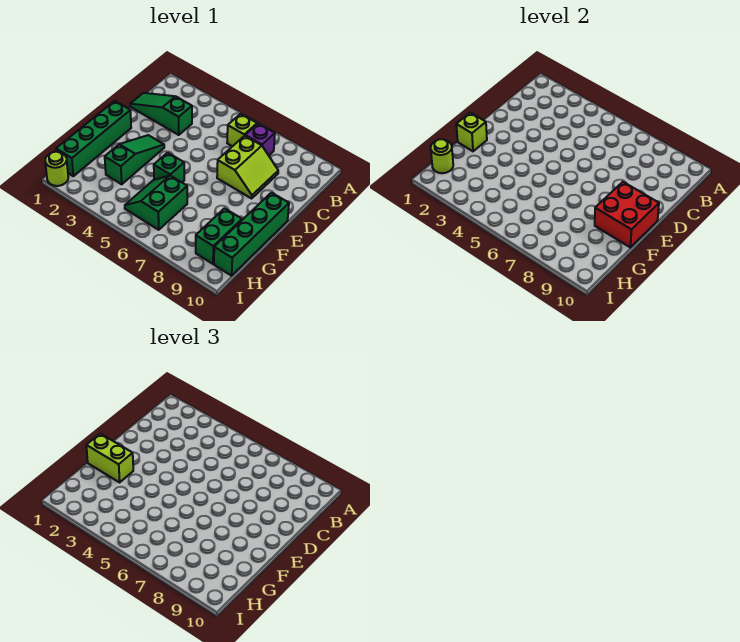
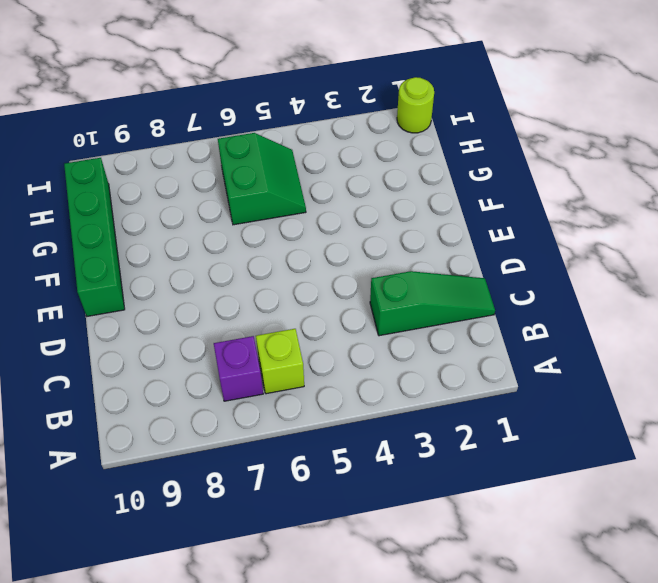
none -> lime 2x2 slope [217,136,278,198]
none -> green 1x4 brick [56,101,131,176]
none -> green 1x3 slope [105,135,164,184]

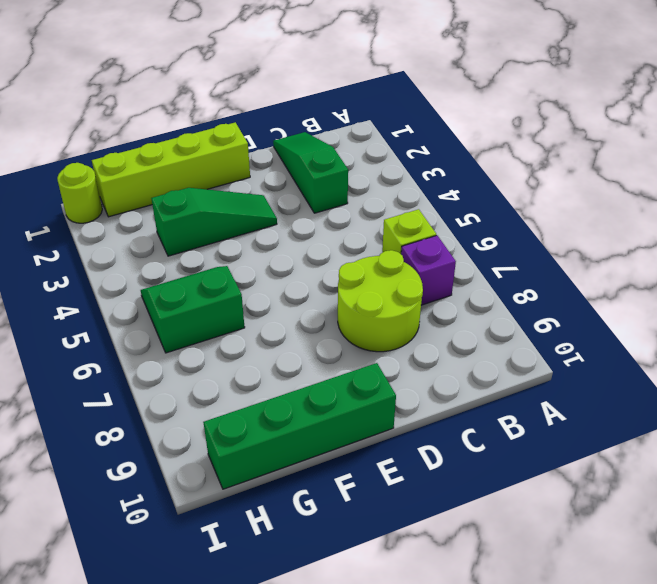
lime 2x2 round brick [338,250,423,352] -> lime 2x2 slope [217,136,278,198]
lime 1x4 brick [92,122,250,217] -> green 1x4 brick [56,101,131,176]
none -> green 1x1 brick [154,153,184,182]
none -> green 1x2 brick [196,208,242,264]
none -> red 2x2 brick [595,182,659,247]

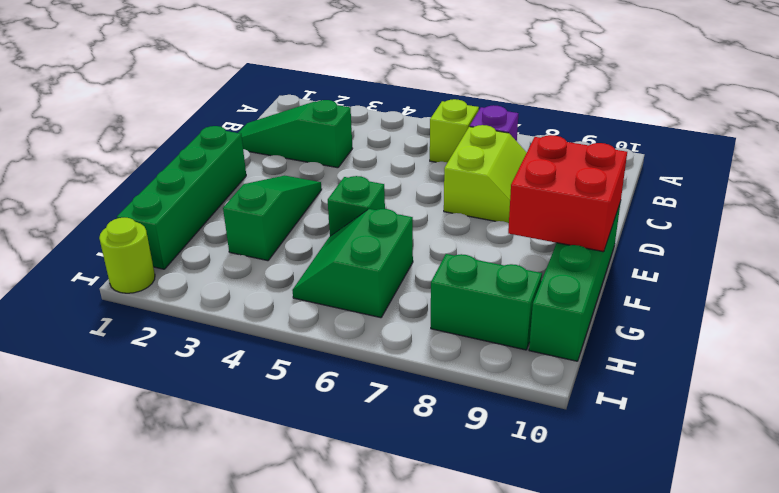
green 1x2 brick [431,254,542,350] -> green 1x2 brick turned to [196,208,242,264]
none -> lime 1x1 brick [456,113,487,151]
none -> lime 1x1 round brick [431,139,453,173]
none -> lime 1x2 brick [86,434,133,482]

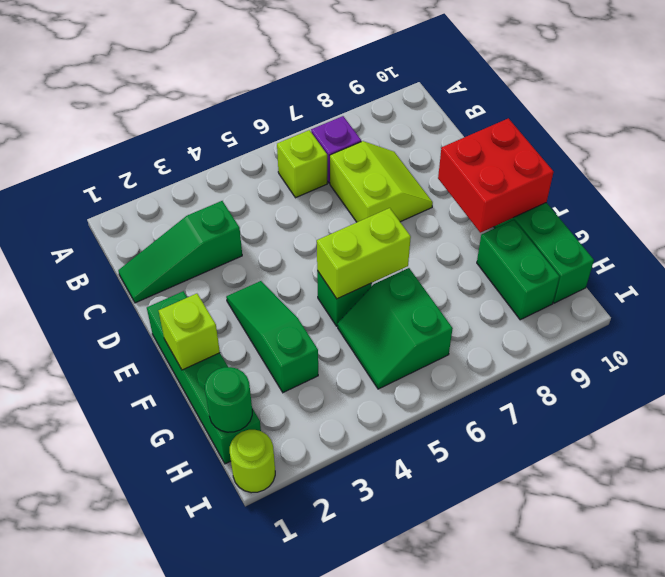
lime 1x2 brick [317,208,411,299] -> lime 1x2 brick moved to [86,434,133,482]
green 1x1 round brick [205,367,252,432] -> lime 1x1 round brick [431,139,453,173]

